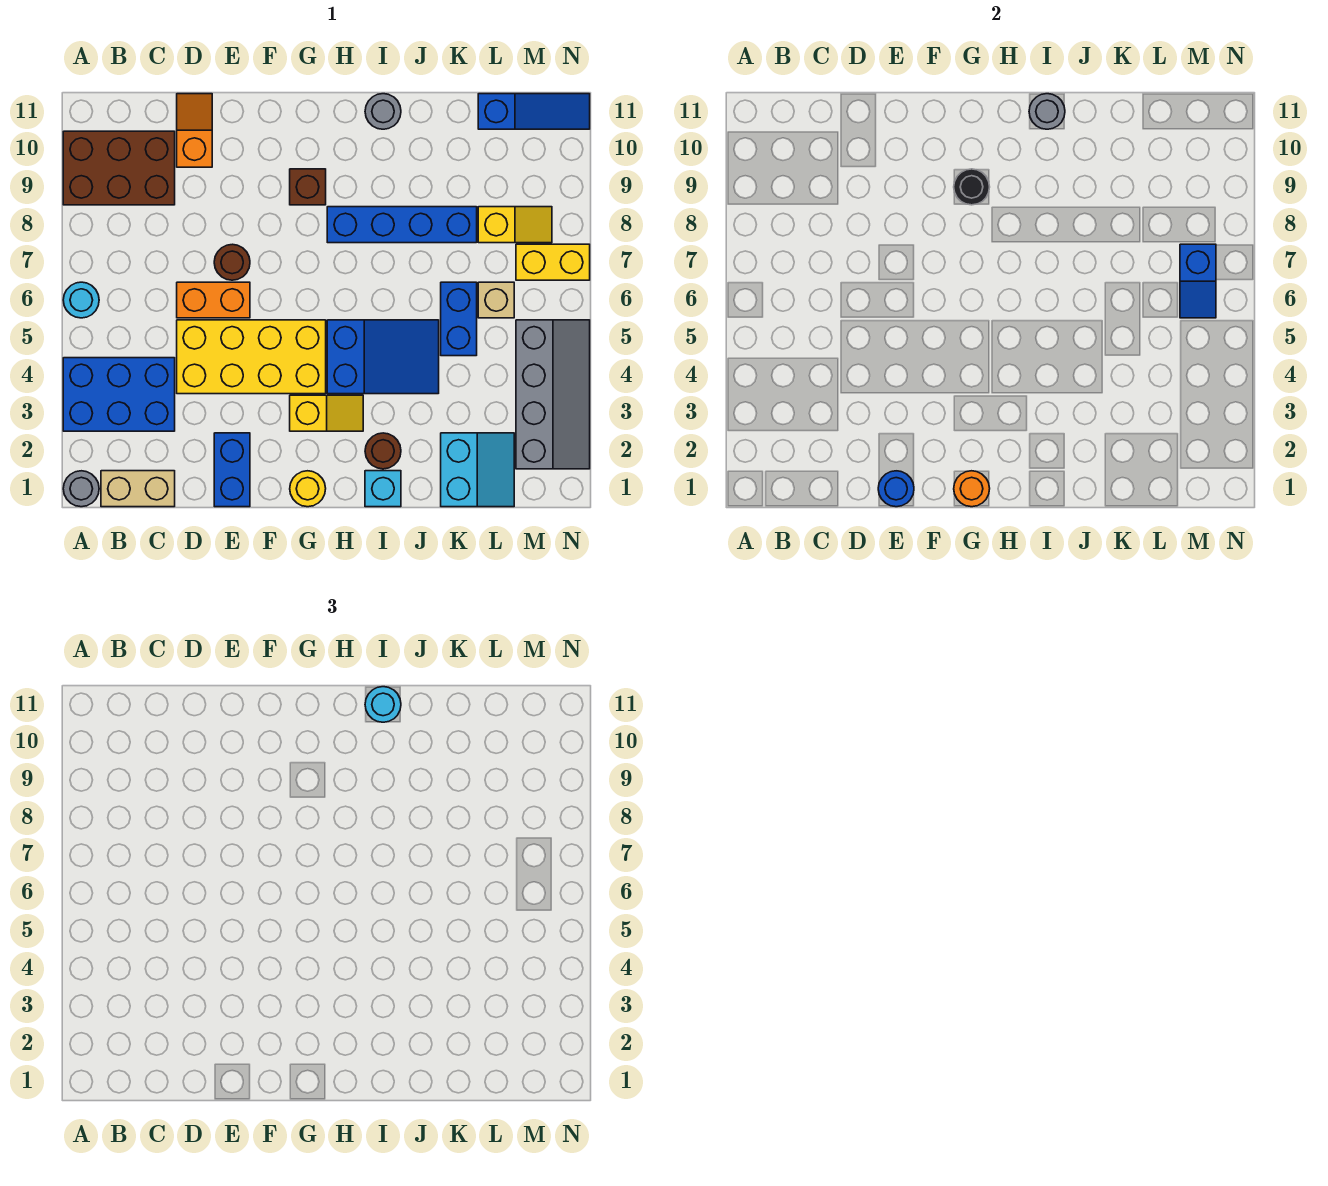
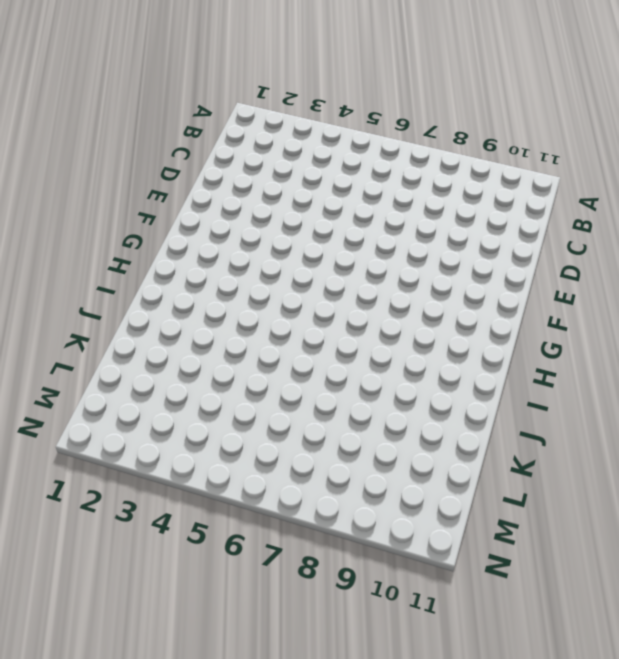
none -> grey 1x1 round brick [63,471,99,507]
none -> blue 2x3 brick [63,358,175,431]
none -> cyan 1x1 round brick [63,282,99,318]
none -> brown 2x3 brick [63,131,175,205]

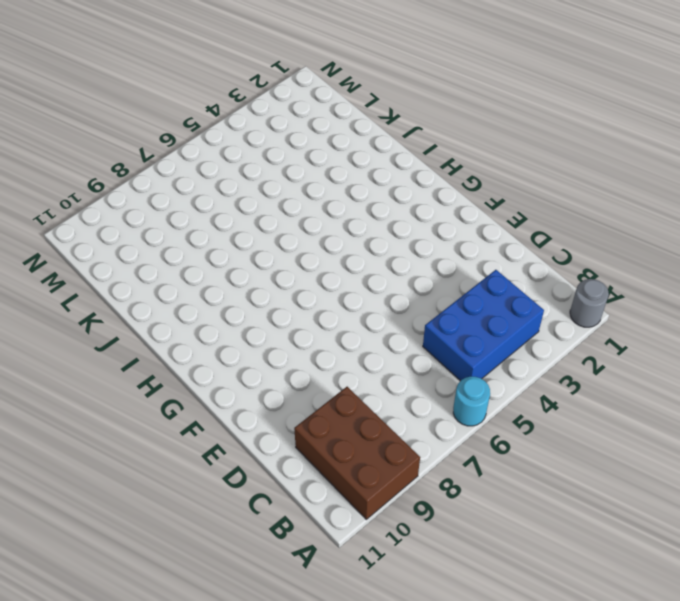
blue 2x3 brick [423,270,544,381] -> blue 2x3 brick turned to [63,358,175,431]
none -> tan 1x2 brick [101,471,175,507]
none -> yellow 2x4 brick [177,320,326,394]
none -> orange 1x2 brick [177,282,250,318]
none -> orange 1x2 slope [177,94,212,167]

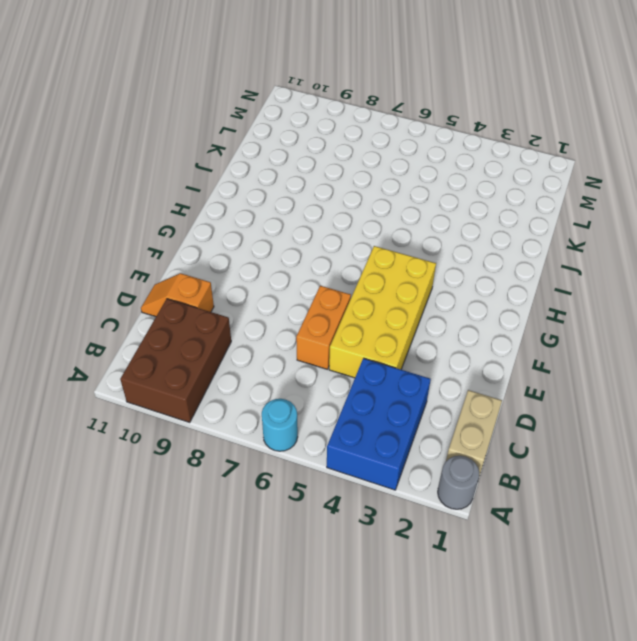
none -> blue 1x2 brick [214,433,250,507]
none -> brown 1x1 round brick [214,244,250,280]
none -> yellow 1x1 round brick [290,471,326,507]
none -> yellow 1x2 slope [290,395,363,431]

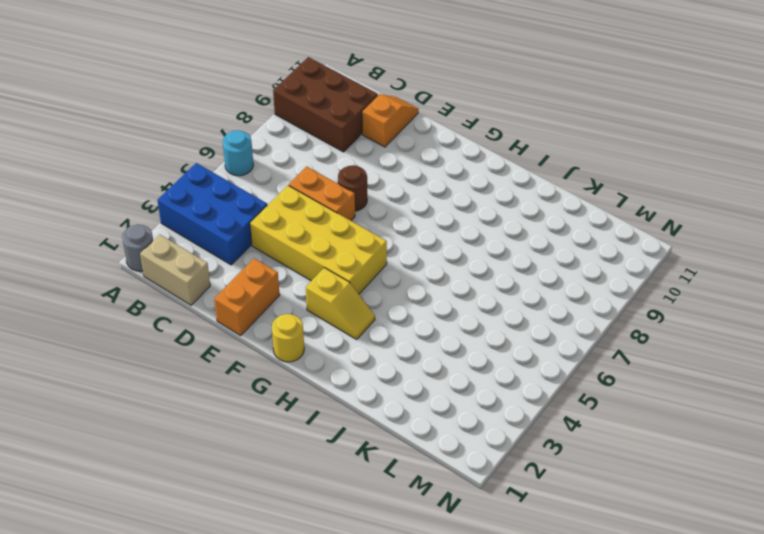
orange 1x2 brick [214,258,280,336] -> blue 1x2 brick [214,433,250,507]
none -> brown 1x1 brick [290,169,326,205]
none -> blue 2x3 slope [327,320,439,394]
none -> blue 1x4 brick [327,207,477,243]
none -> cyan 1x1 brick [365,471,401,507]

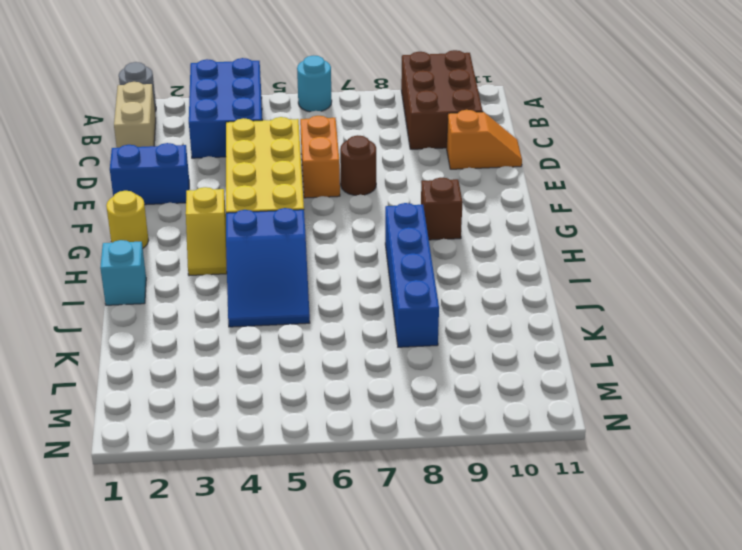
none -> brown 1x1 round brick [365,433,401,469]
none -> grey 1x1 round brick [365,94,401,129]
none -> cyan 2x2 slope [441,433,514,507]
none -> blue 1x2 brick [441,282,477,356]

